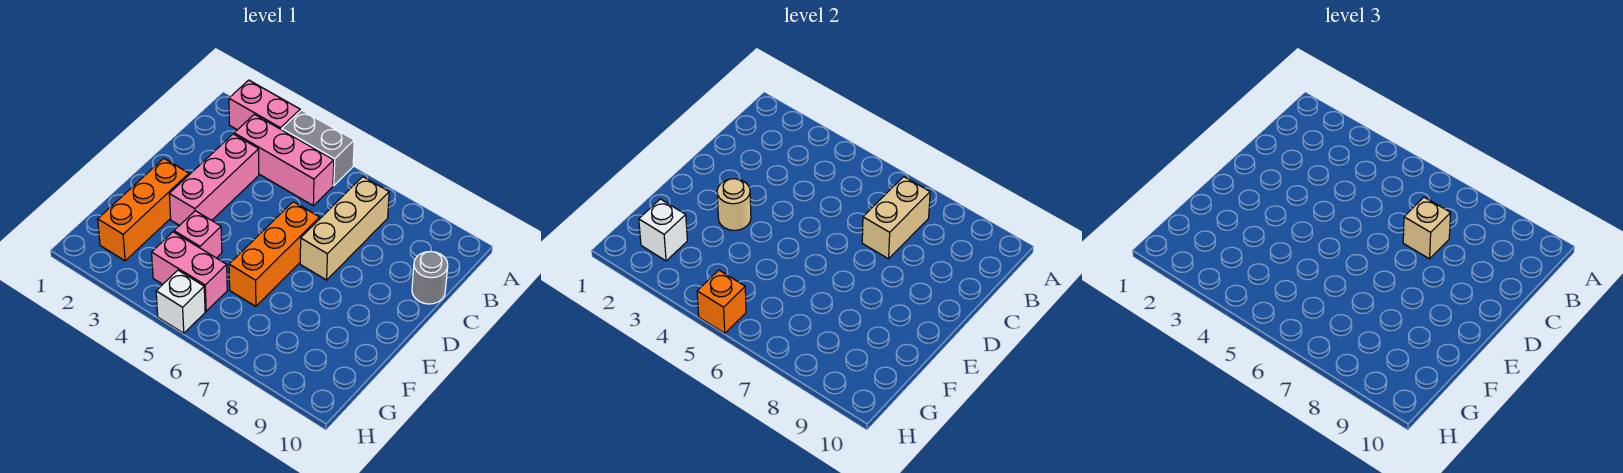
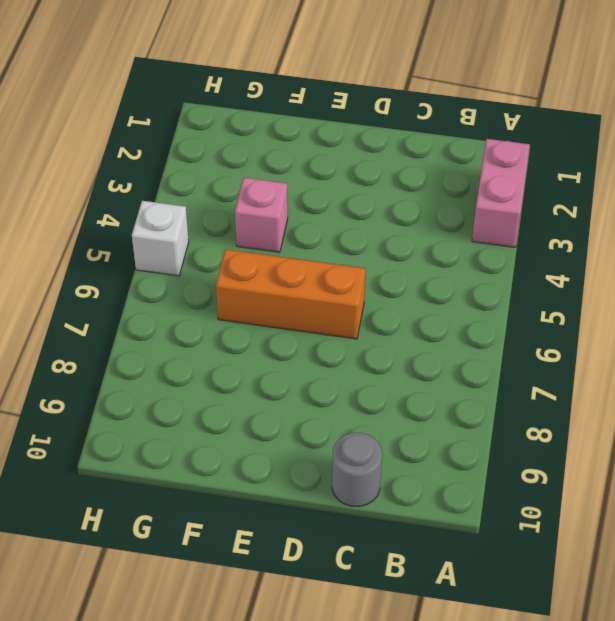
none -> grey 1x2 brick [282,110,354,186]
none -> pink 1x3 brick [234,114,334,206]
none -> tan 1x3 brick [300,177,389,280]

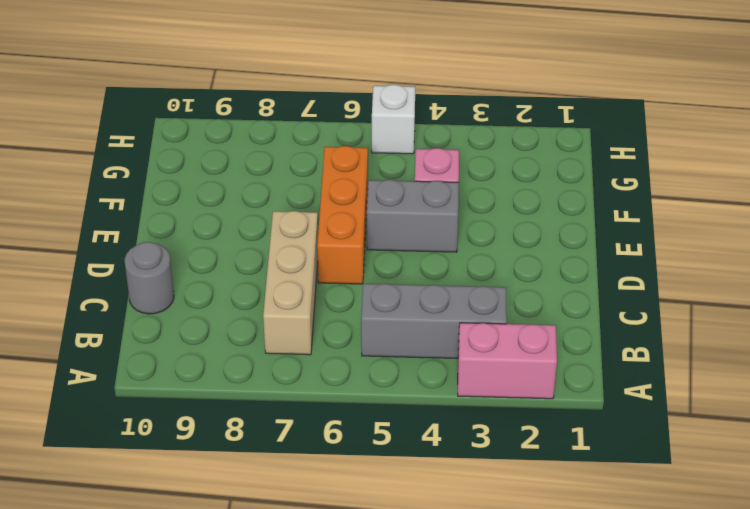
grey 1x3 brick [361,284,507,359] -> pink 1x3 brick [234,114,334,206]
grey 1x2 brick [367,180,459,252] -> grey 1x2 brick moved to [282,110,354,186]
none -> pink 1x3 brick [169,134,259,226]
none -> orange 1x3 brick [98,158,189,261]
none -> pink 1x2 brick [152,232,227,311]

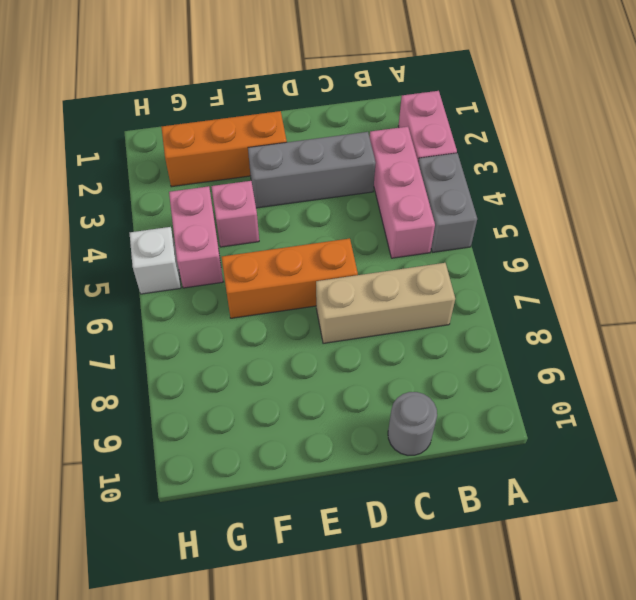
grey 1x3 brick [248,132,376,208] -> pink 1x3 brick [169,134,259,226]
none -> tan 1x2 brick [862,177,930,259]
none -> tan 1x1 round brick [717,179,751,230]
none -> white 1x1 brick [639,199,687,261]

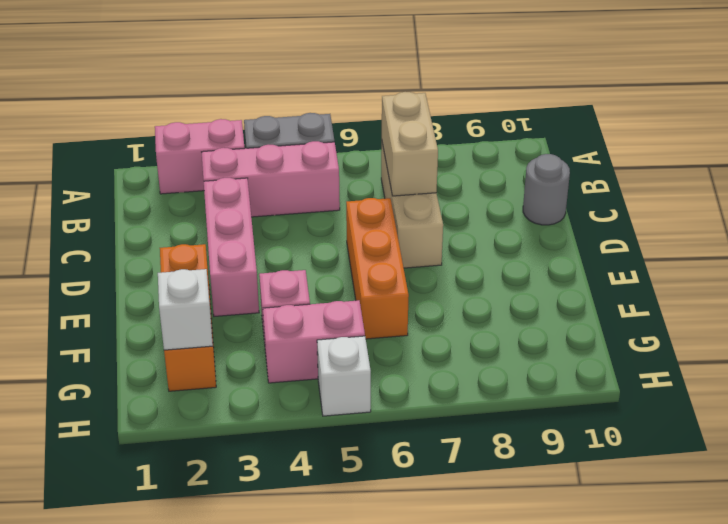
none -> tan 1x1 round brick [717,179,751,230]
none -> orange 1x1 brick [697,270,746,333]
none -> tan 1x1 brick [1403,197,1451,259]

